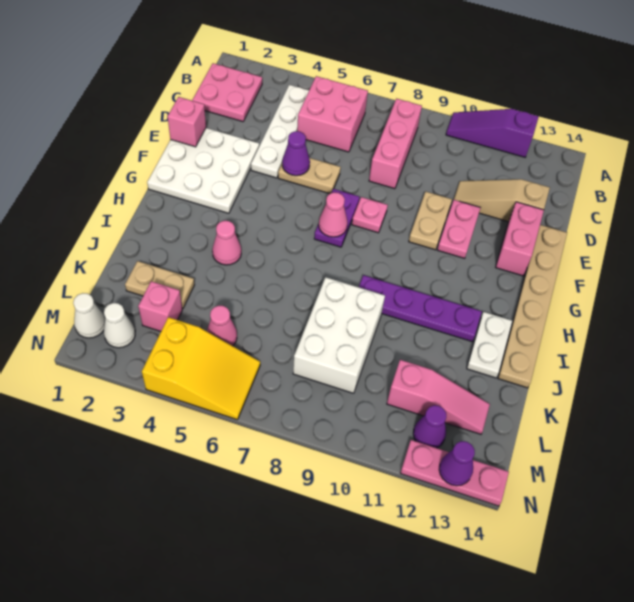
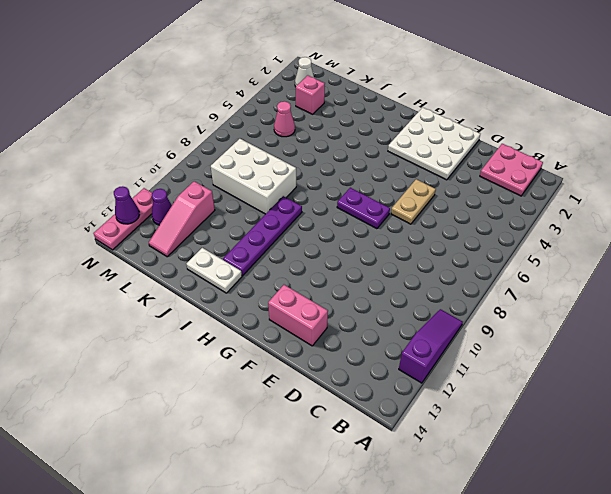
none -> white 1x4 plate [251,85,309,178]
none -> pink 2x2 brick [297,76,368,152]
none -> pink 1x3 brick [369,99,422,189]
none -> tan 1x3 slope [454,179,550,222]

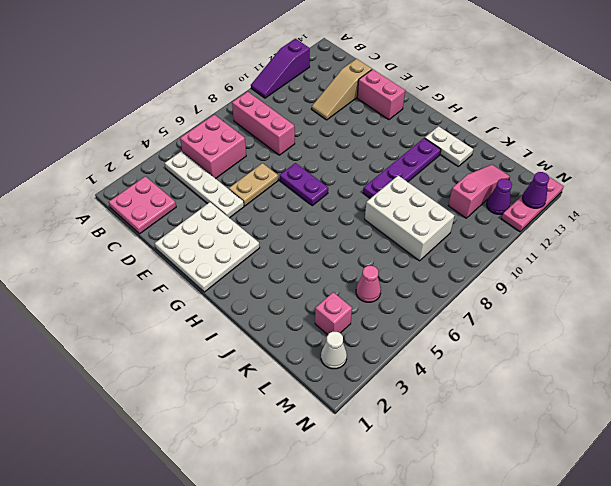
none -> tan 1x2 plate [409,192,452,250]
none -> pink 1x2 plate [438,200,480,258]
none -> tan 1x6 plate [498,225,567,388]
none -> pink 1x1 plate [352,197,388,233]

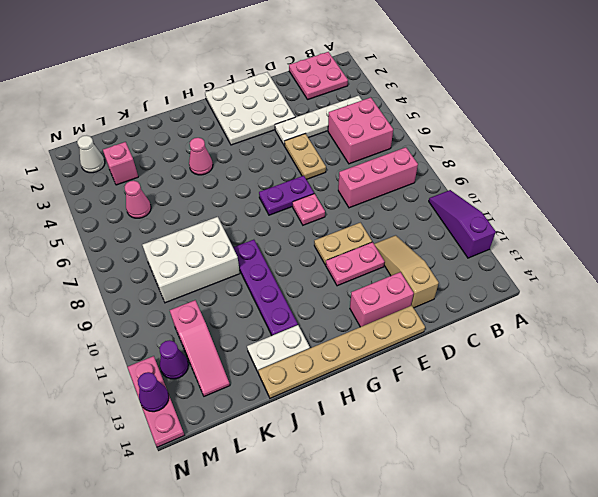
none -> tan 1x2 plate [125,261,194,309]
none -> white 1x1 cone [73,293,105,338]
none -> yellow 2x3 slope [142,317,260,420]
none -> pink 1x1 brick [167,97,206,147]

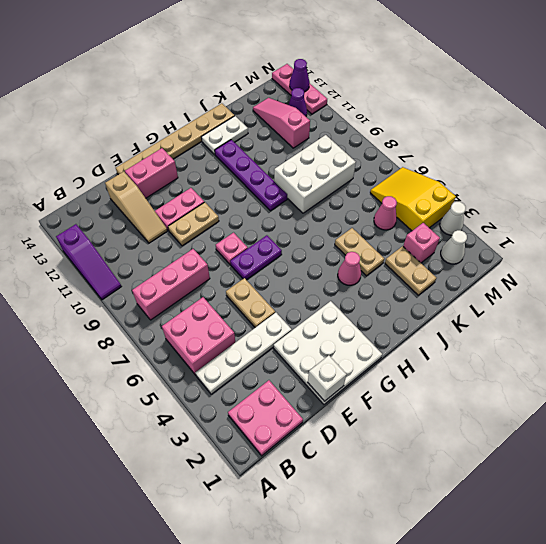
white 1x1 brick [308,355,346,401] -> pink 1x1 brick [167,97,206,147]
tan 1x2 plate [335,228,384,276] -> none
white 1x1 cone [440,202,466,235] -> white 1x1 cone moved to [73,293,105,338]
none -> purple 1x1 cone [282,131,310,176]
none -> pink 1x1 cone [319,192,348,237]

